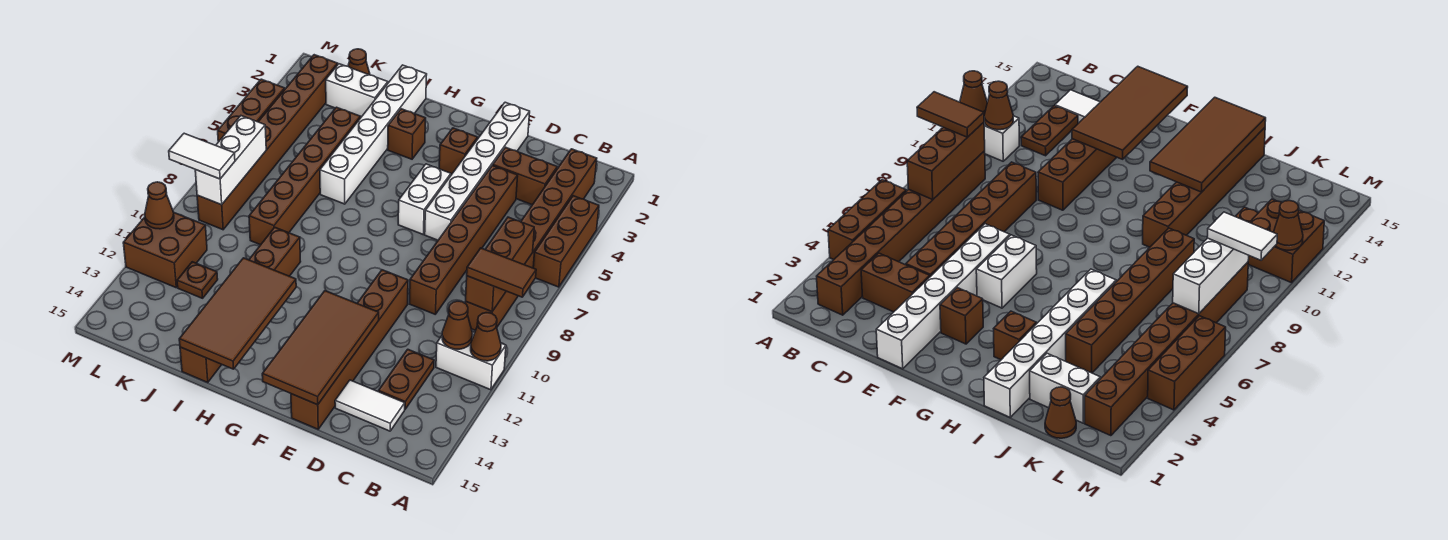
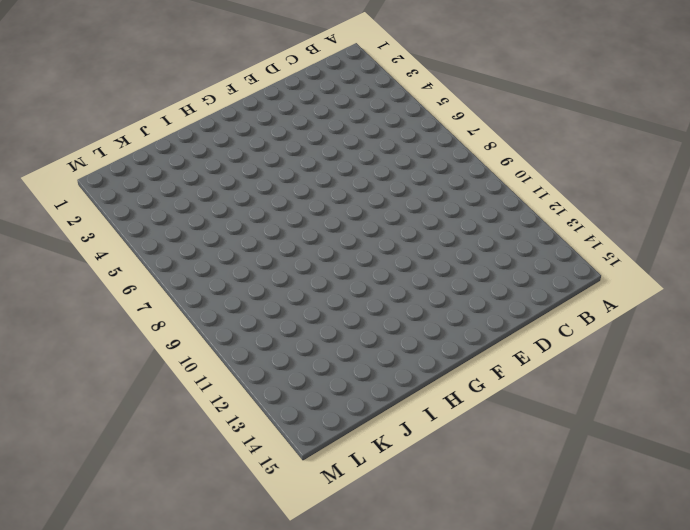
none -> brown 1x3 brick [533,196,599,287]
none -> white 1x2 brick [436,332,506,390]
none -> brown 1x8 brick [465,149,597,331]
none -> brown 1x2 brick [493,147,557,205]

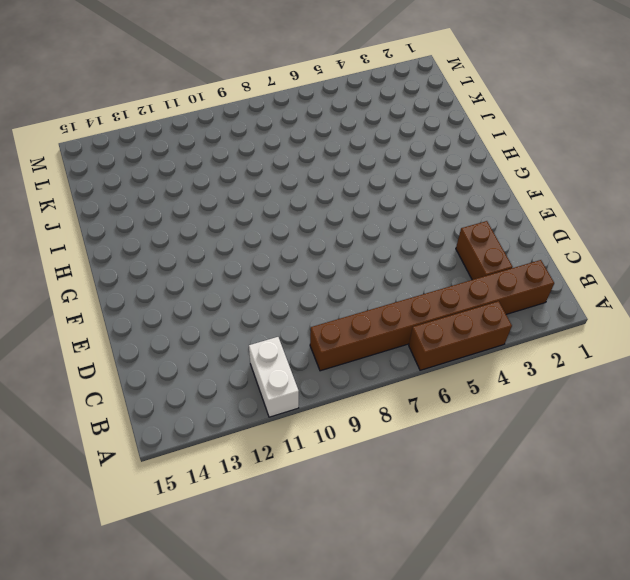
none -> brown 1x2 plate [379,349,434,409]
none -> white 1x2 tile [335,380,405,431]
none -> brown 1x6 brick [410,165,518,314]
none -> white 1x6 brick [425,102,530,240]

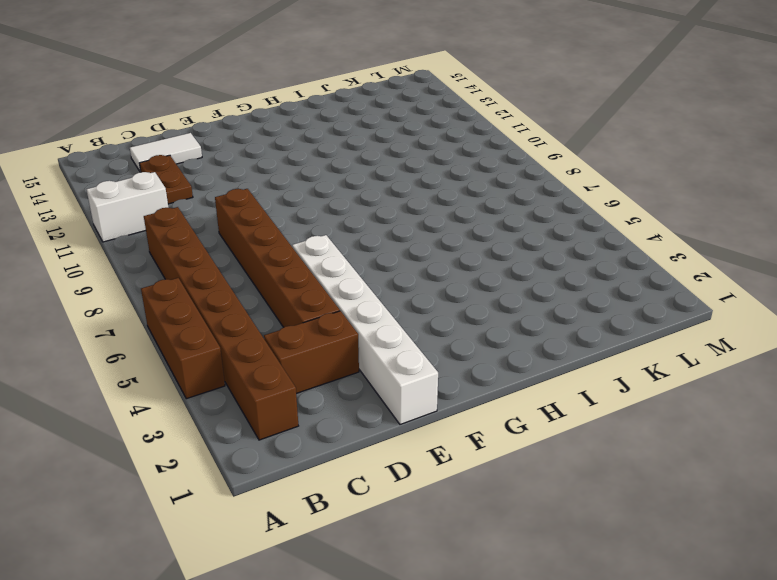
none -> brown 1x6 brick [291,270,408,429]
none -> brown 1x1 brick [439,128,478,174]
none -> white 1x2 brick [398,164,451,234]
none -> brown 1x1 brick [388,109,426,159]

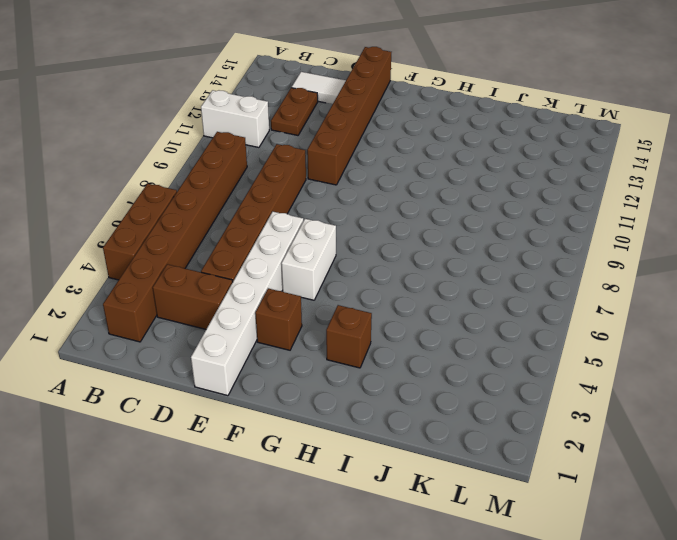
none -> white 1x6 brick [320,65,427,204]
none -> brown 1x6 brick [180,227,301,382]
none -> white 1x2 brick [326,64,388,118]
none -> brown 1x6 brick [249,107,360,245]

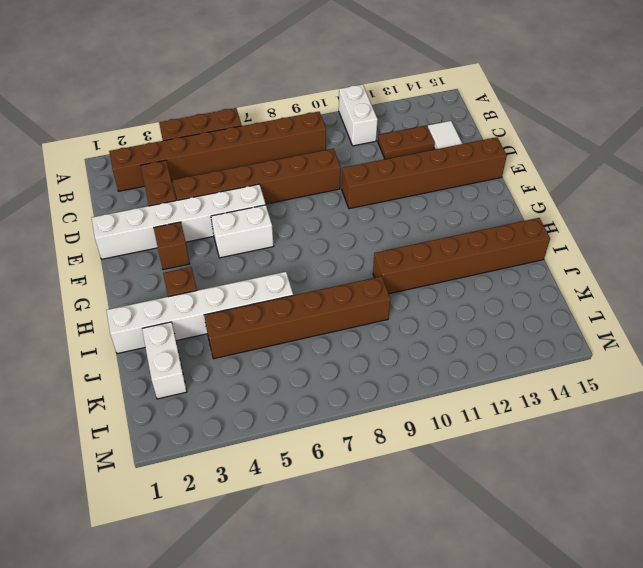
none -> brown 1x1 cone [348,49,370,75]
none -> brown 1x1 plate [177,262,218,298]
none -> brown 1x8 brick [197,55,338,230]
none -> brown 2x2 brick [123,213,207,288]

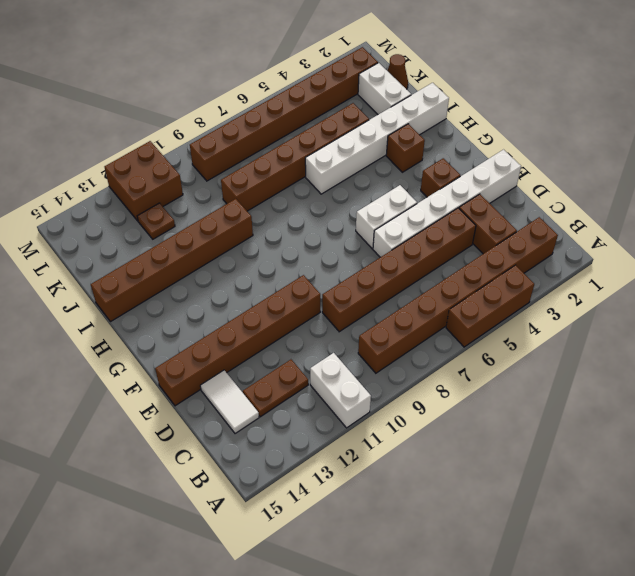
none -> brown 1x3 brick [218,79,285,142]
none -> brown 1x1 cone [471,313,501,361]
none -> brown 1x3 brick [466,217,534,312]
none -> brown 1x1 cone [442,301,472,349]

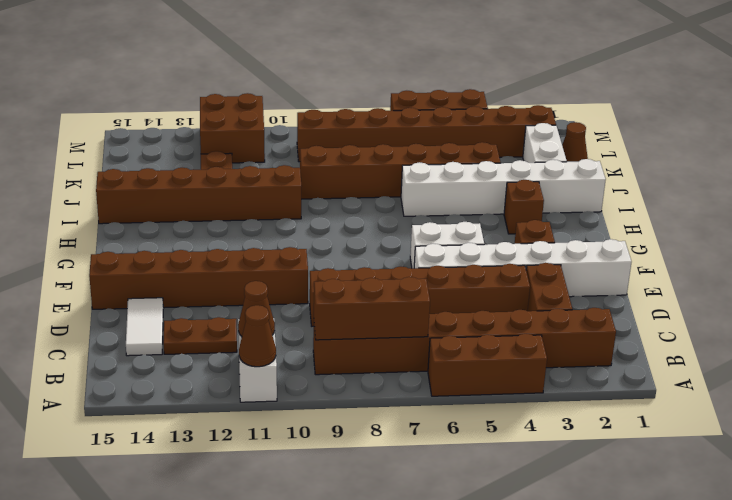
none -> brown 2x4 tile [262,291,379,405]
none -> brown 2x4 tile [179,258,296,369]
none -> white 1x3 brick [195,116,266,205]
none -> brown 1x1 cone [145,182,174,229]

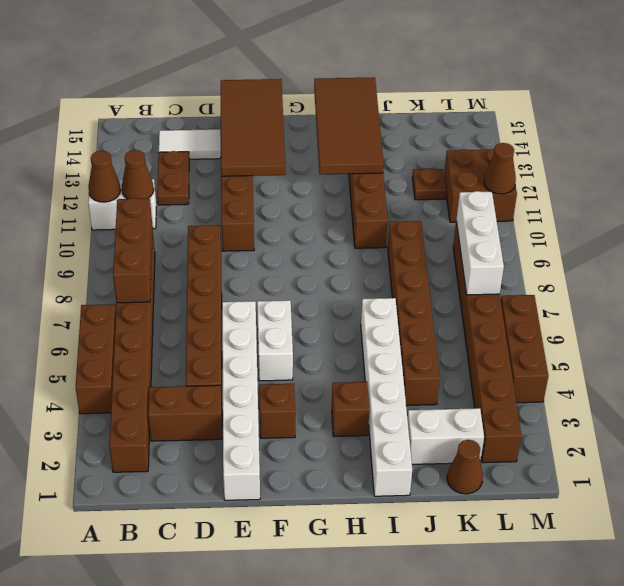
none -> brown 1x2 tile [467,248,536,297]
none -> white 1x2 tile [169,133,235,179]

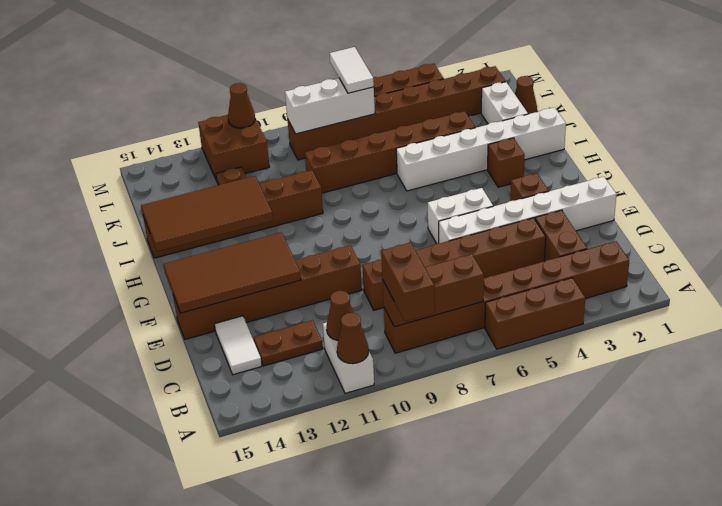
brown 1x2 brick [381,243,435,321] -> brown 1x2 tile [467,248,536,297]
white 1x2 tile [330,47,374,93] -> white 1x2 tile moved to [169,133,235,179]

